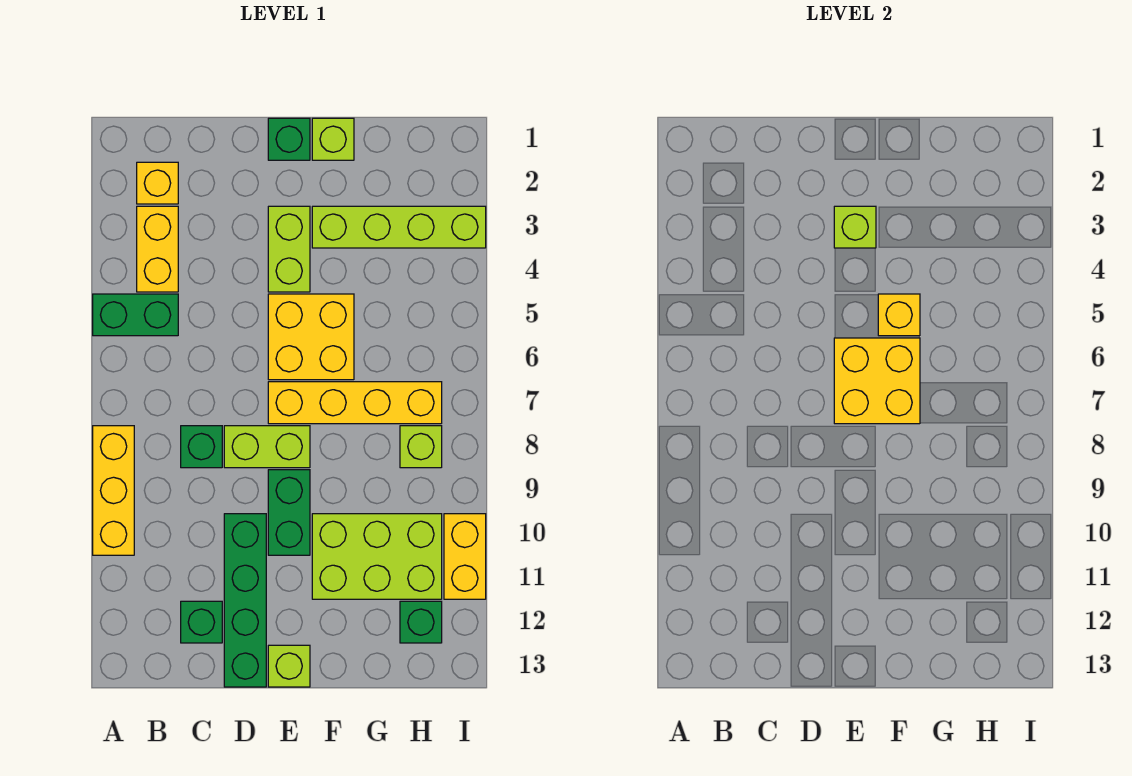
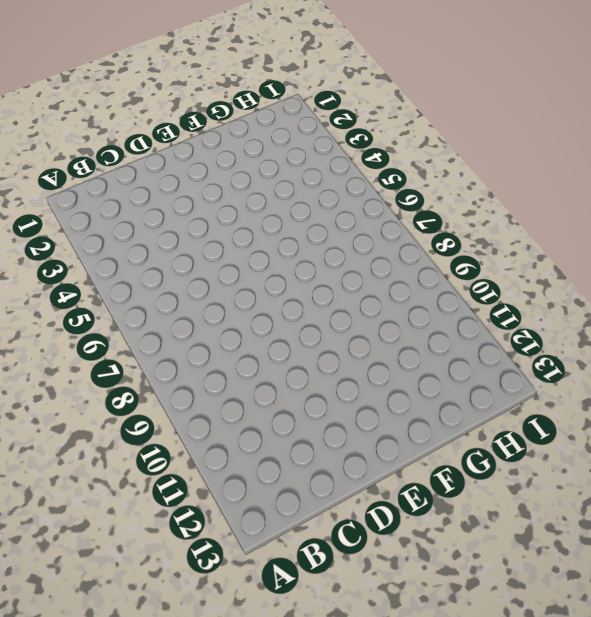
none -> green 1x2 brick [93,294,178,336]
none -> yellow 1x3 brick [93,426,134,555]
none -> yellow 1x1 brick [137,162,178,204]

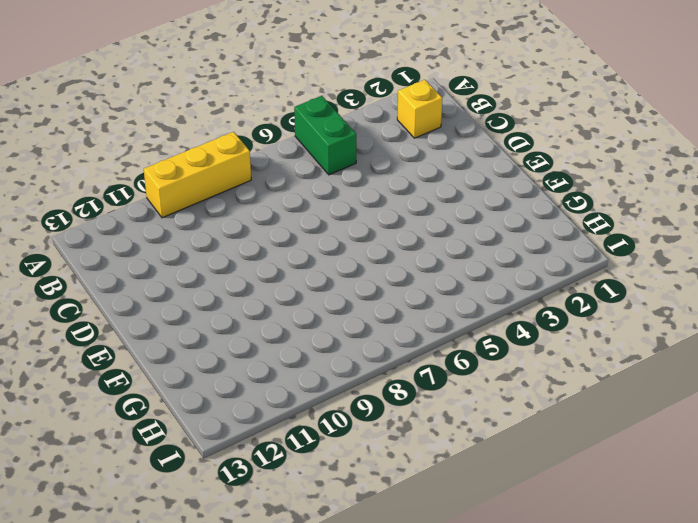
none -> yellow 1x2 brick [137,206,178,292]
none -> green 1x1 brick [181,426,222,468]
none -> green 1x1 brick [181,601,222,643]

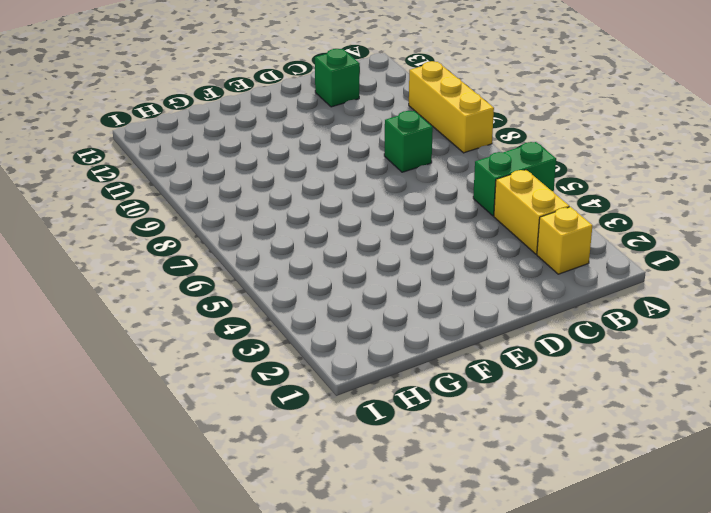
none -> lime 1x2 brick [224,426,310,468]
none -> green 1x4 brick [224,514,266,687]
none -> green 1x1 brick [268,118,310,160]

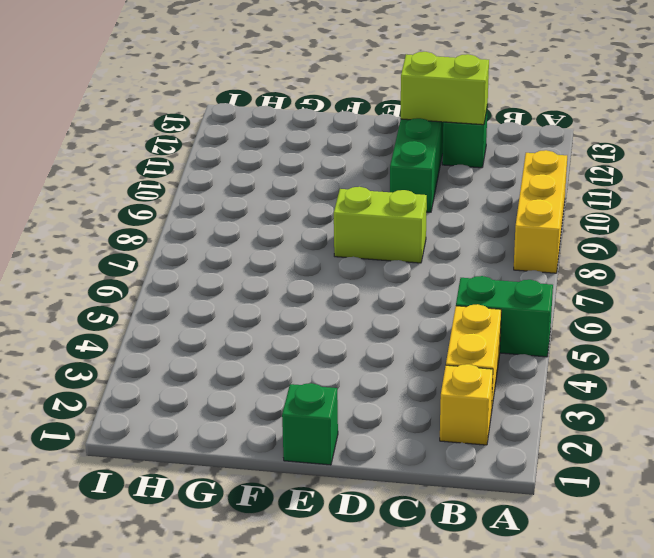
lime 1x2 brick [401,52,489,125] -> lime 1x2 brick turned to [268,206,310,292]
none -> green 1x1 brick [181,426,222,468]
none -> yellow 2x2 brick [268,294,354,380]
none -> yellow 1x4 brick [268,382,442,424]

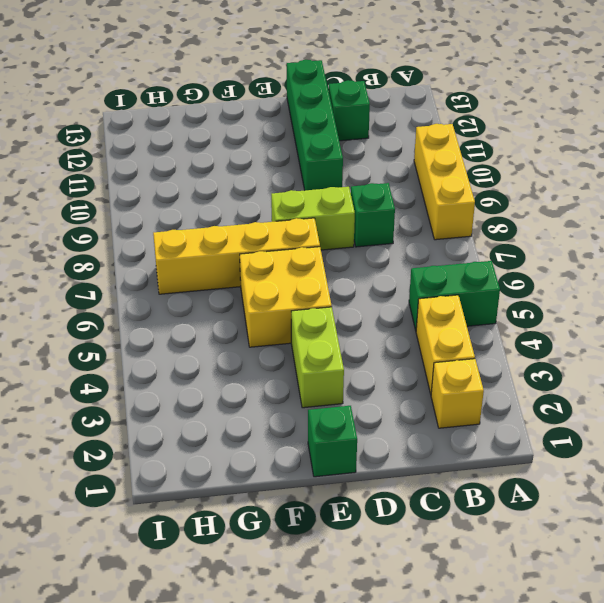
none -> green 1x2 brick [268,470,310,555]
none -> lime 1x1 brick [268,645,310,687]
none -> lime 1x1 brick [312,118,354,160]

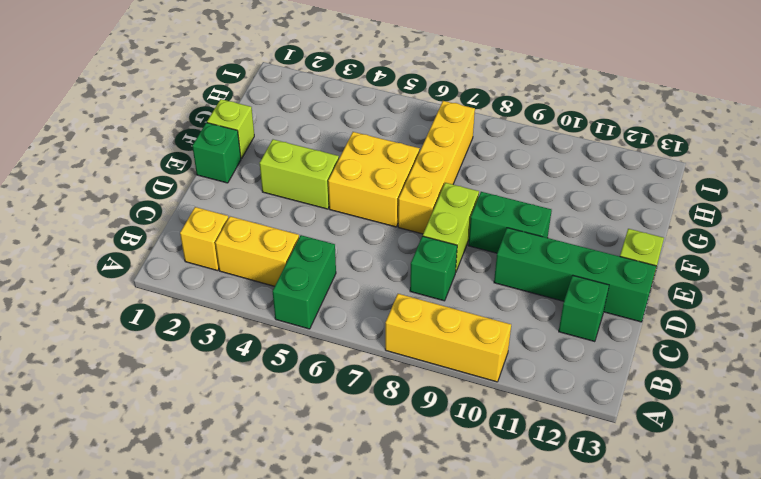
none -> lime 1x4 brick [312,206,486,248]
none -> lime 2x3 brick [312,514,442,599]
none -> lime 1x1 brick [400,426,442,468]

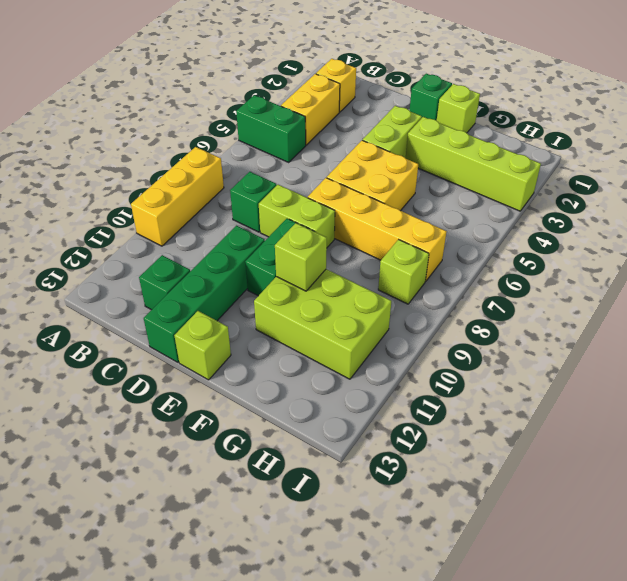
lime 1x1 brick [275,223,327,291] -> lime 1x1 brick moved to [834,206,876,248]
none -> green 1x1 brick [400,601,442,643]
none -> yellow 1x2 brick [444,514,486,599]
none -> yellow 2x2 brick [834,338,920,424]

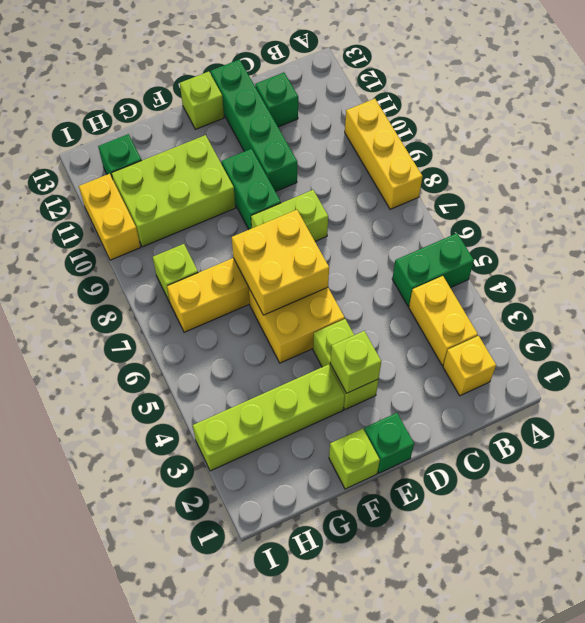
none -> green 1x1 brick [181,426,222,468]
none -> yellow 1x1 brick [878,294,920,336]

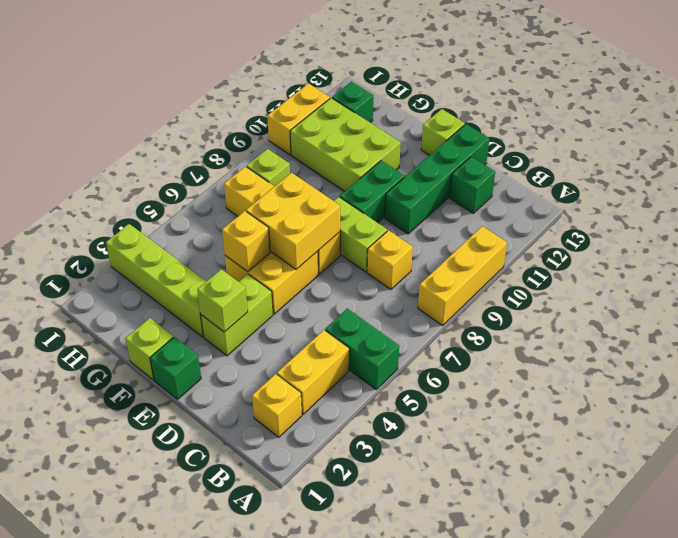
yellow 1x1 brick [367,230,413,289] -> green 1x1 brick [181,426,222,468]

